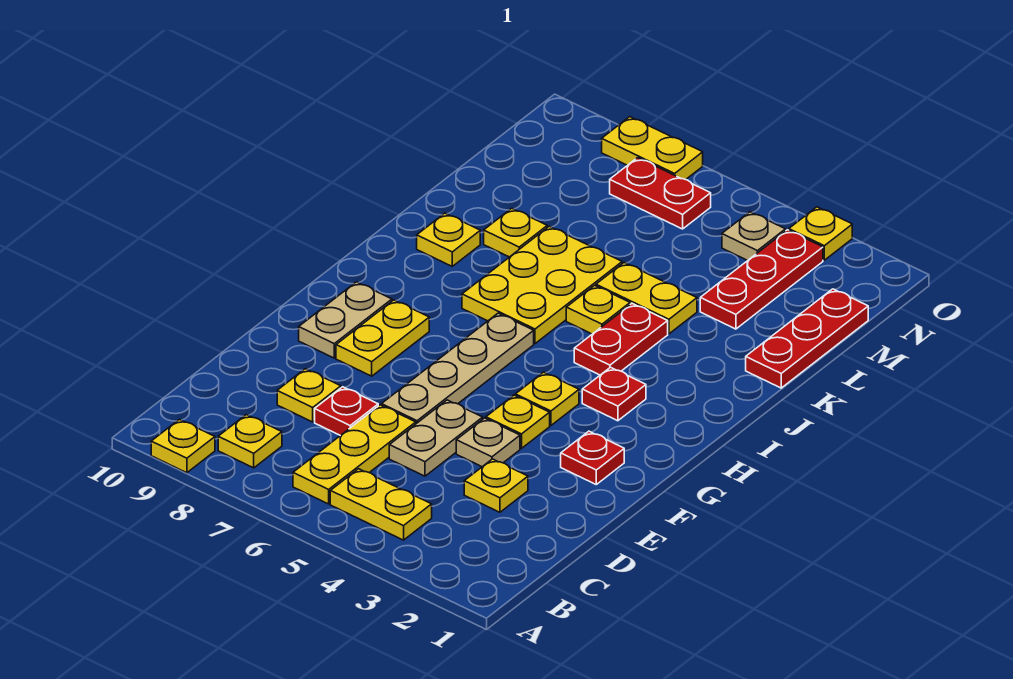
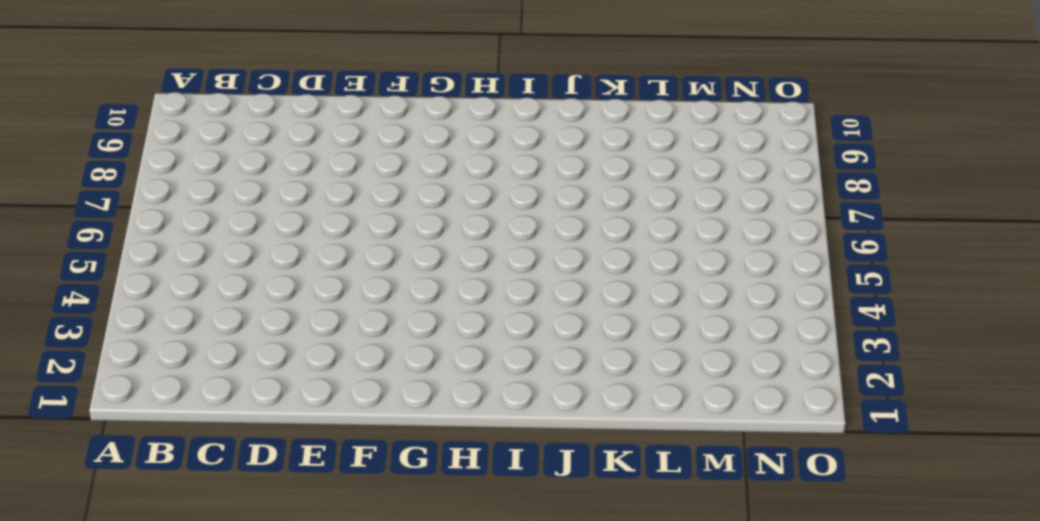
none -> yellow 1x1 plate [151,419,215,473]
none -> yellow 1x2 plate [330,469,432,540]
none -> yellow 1x3 plate [293,405,416,504]

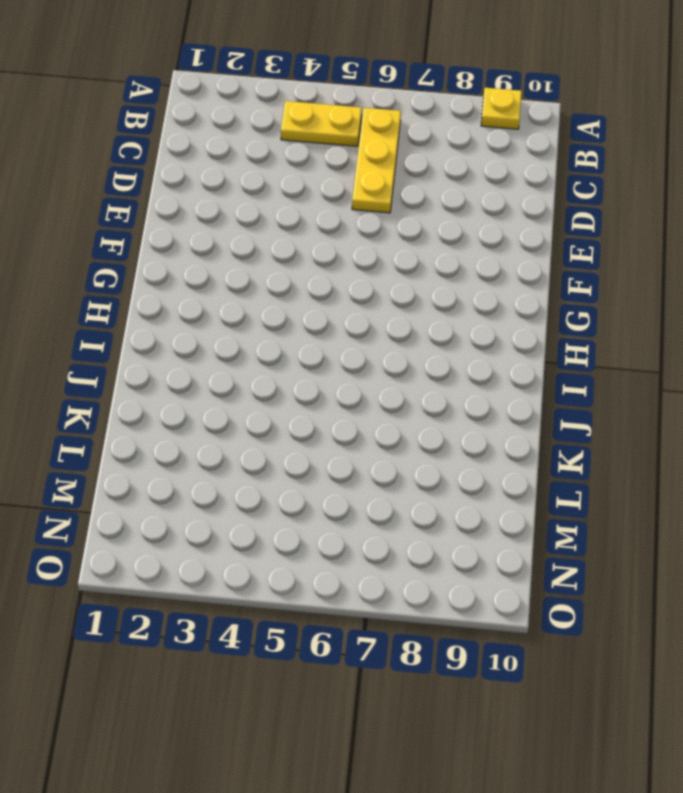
none -> yellow 1x1 plate [218,415,282,468]
none -> yellow 1x1 plate [464,459,528,512]
none -> tan 1x2 plate [389,400,483,476]

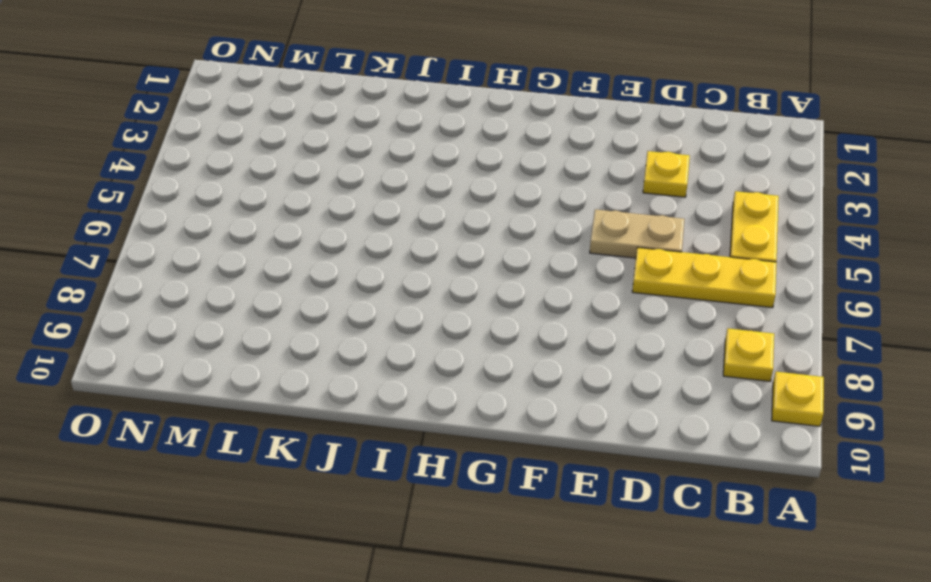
none -> red 1x1 plate [315,387,378,436]
none -> yellow 1x1 plate [277,369,341,422]
none -> tan 1x1 plate [456,418,520,467]

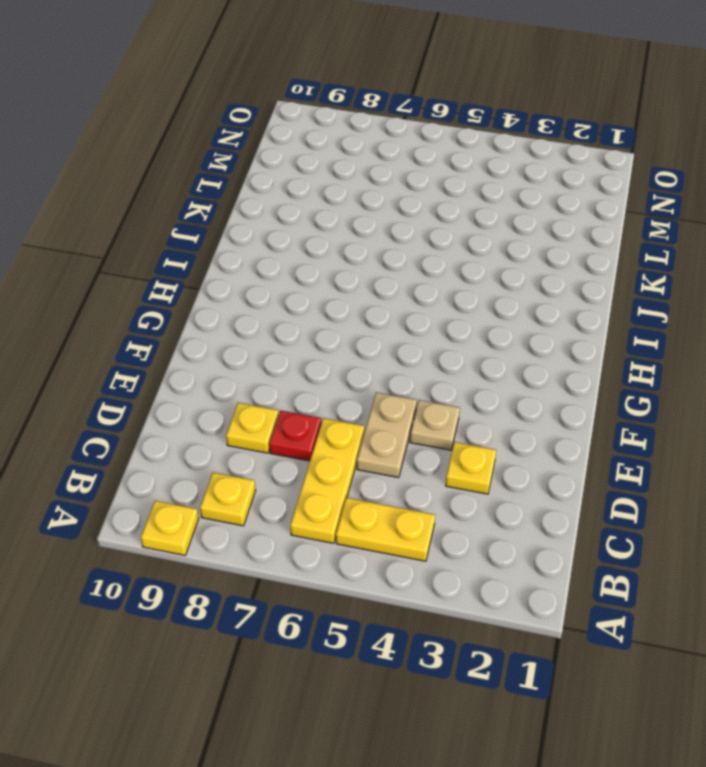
none -> tan 1x4 plate [382,313,534,424]
none -> red 1x1 plate [561,431,624,484]
none -> yellow 1x1 plate [486,395,550,448]

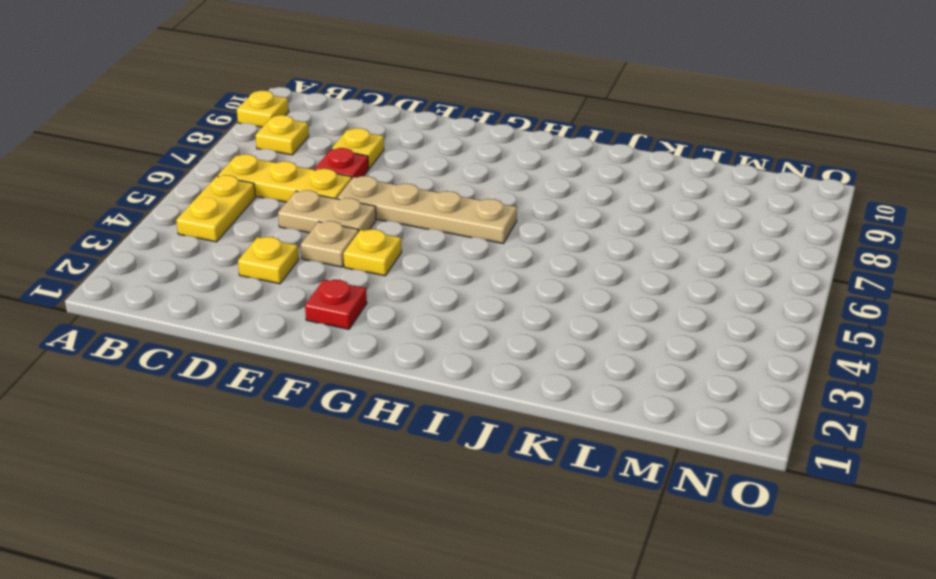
none -> yellow 1x2 plate [336,300,429,376]
none -> tan 1x2 plate [299,282,392,358]
none -> yellow 1x1 plate [515,372,579,425]

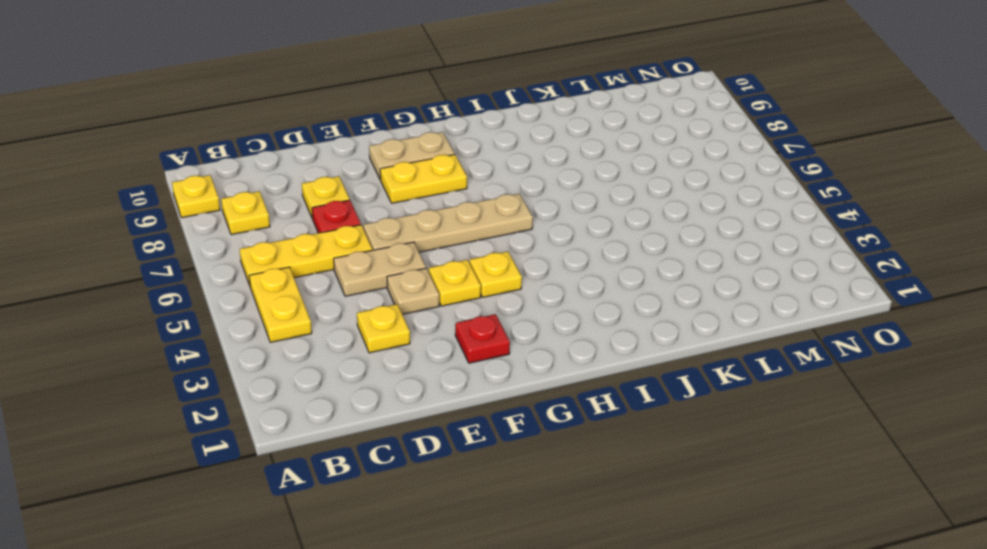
none -> red 1x1 plate [582,367,646,421]
none -> red 1x2 plate [574,304,668,375]
none -> yellow 2x3 plate [462,226,622,344]

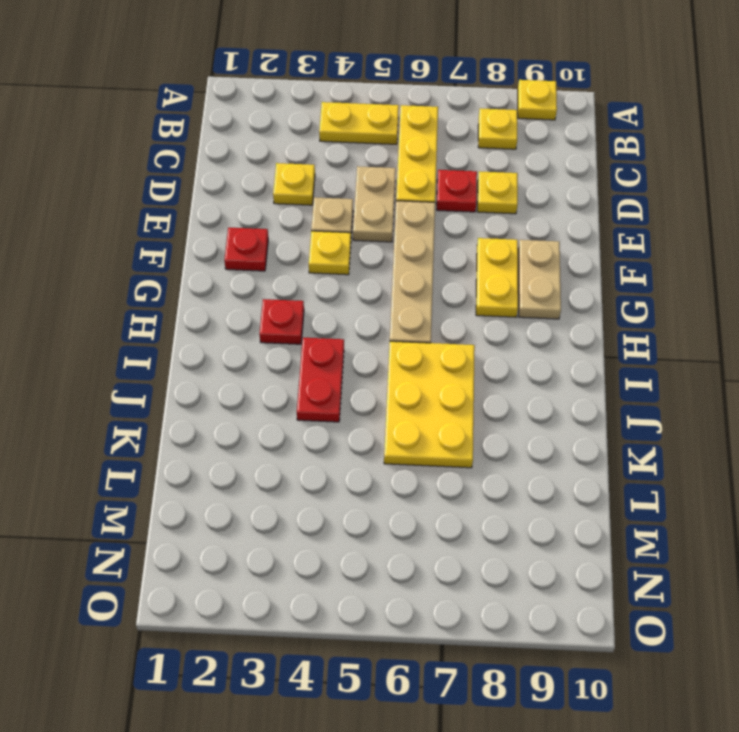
none -> yellow 1x1 plate [515,372,579,425]
none -> yellow 1x1 plate [566,285,630,334]
none -> yellow 1x1 plate [417,213,480,266]

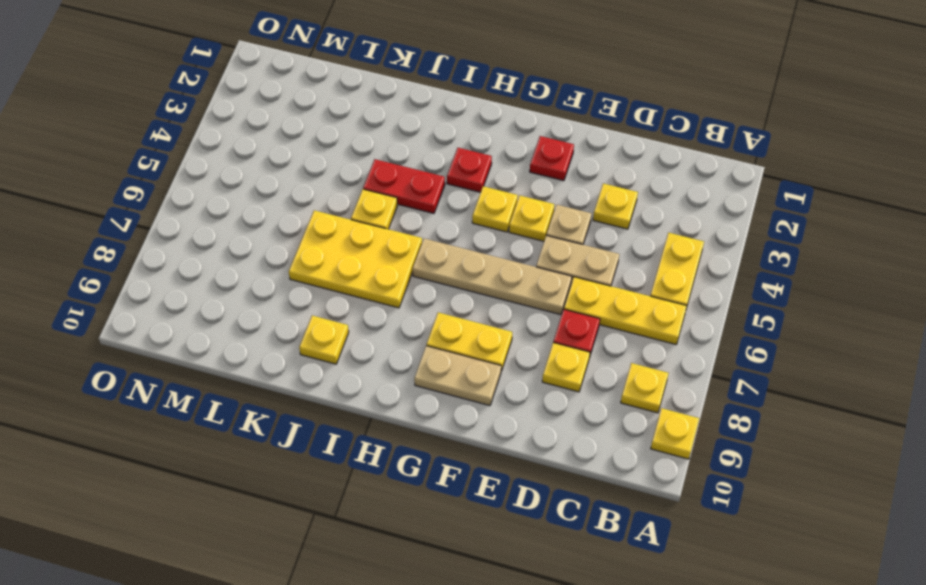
none -> red 1x3 plate [746,289,868,388]
none -> yellow 1x2 plate [596,263,697,334]
none -> yellow 1x1 plate [484,208,547,257]

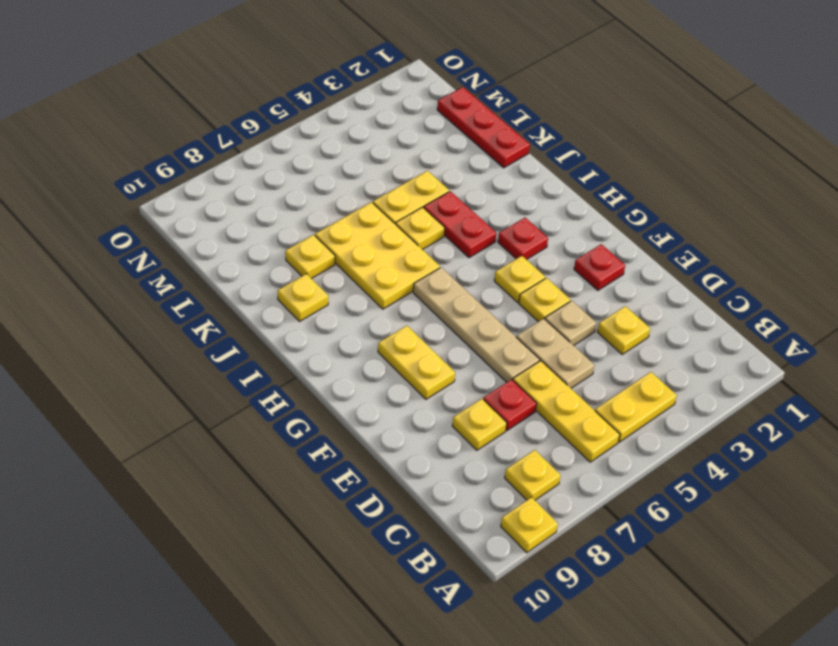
none -> tan 1x2 plate [299,282,392,358]
none -> red 1x3 plate [700,230,823,329]
none -> tan 1x1 plate [722,212,786,261]

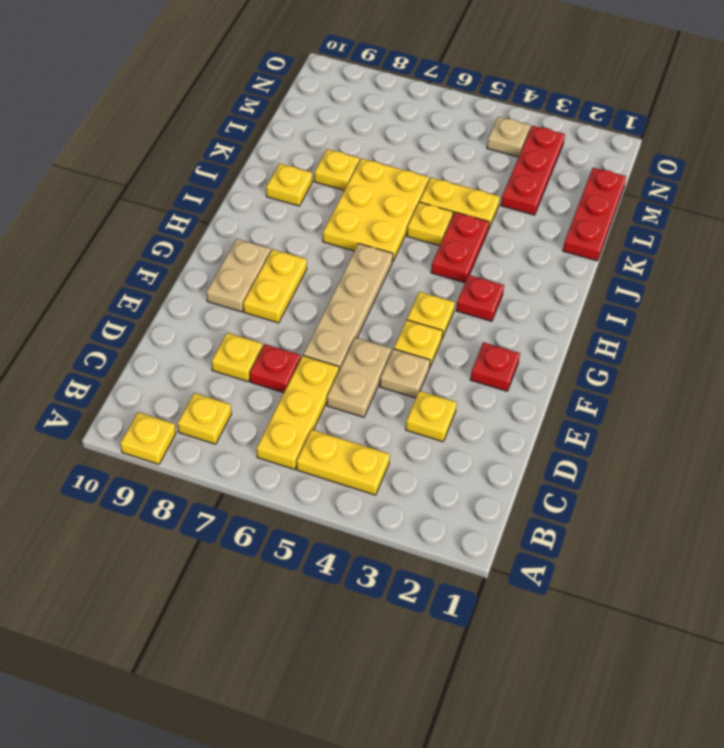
none -> red 1x2 plate [610,158,711,229]
none -> yellow 1x1 plate [789,207,852,260]
none -> yellow 1x2 plate [602,117,703,180]

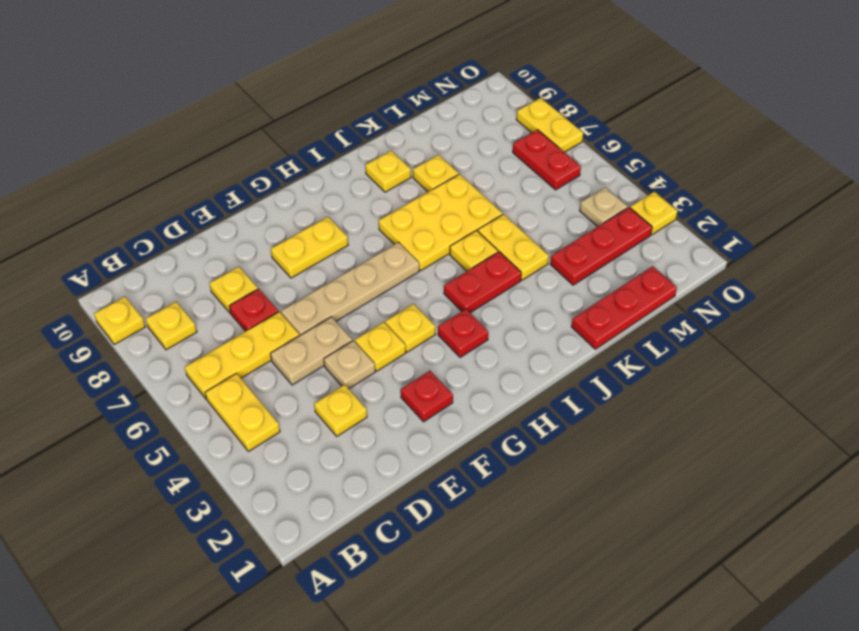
none -> tan 1x2 plate [299,282,392,358]

